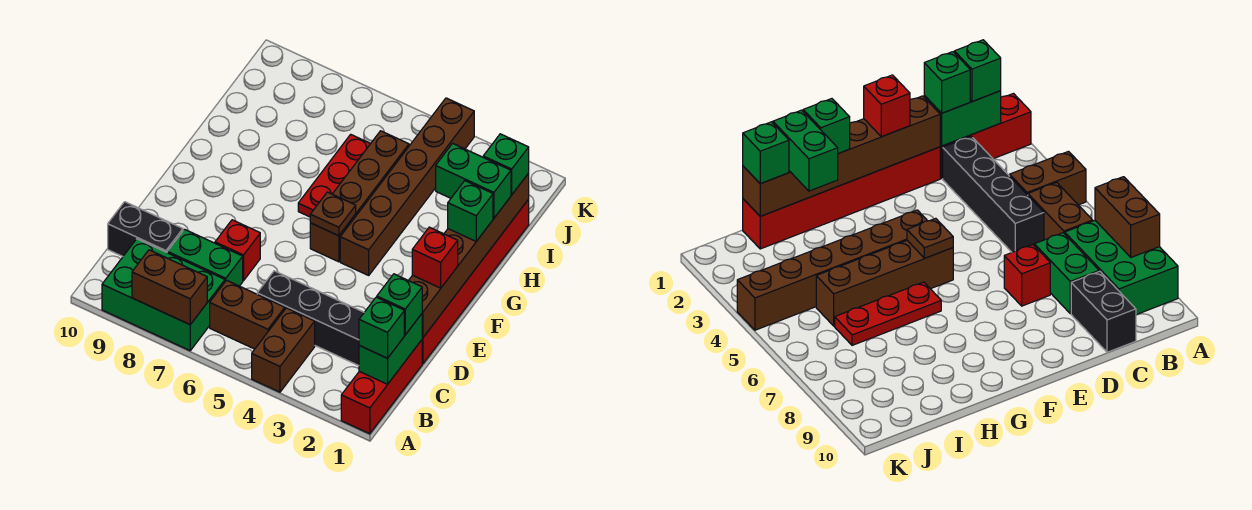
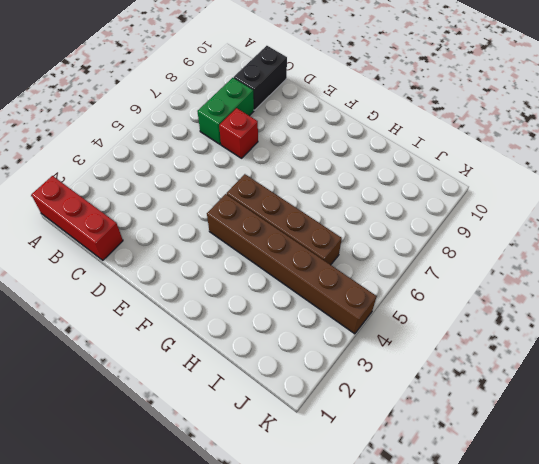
none -> brown 1x2 brick [252,308,315,392]
none -> green 2x3 brick [102,239,225,351]
none -> brown 1x2 brick [210,280,285,349]

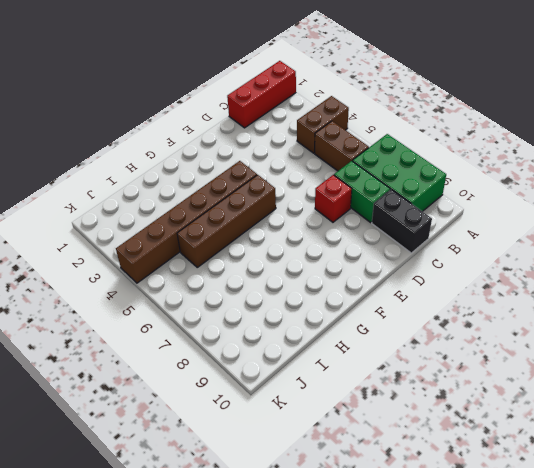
none -> black 1x4 brick [257,271,364,366]
none -> red 1x6 brick [422,199,529,364]
none -> red 1x3 plate [298,134,371,217]

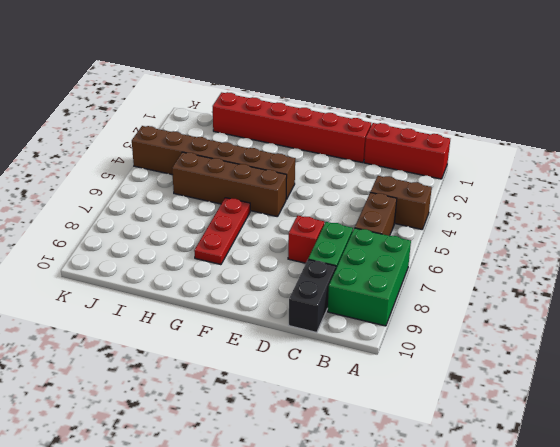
red 1x3 plate [194,198,250,265] -> red 1x3 plate turned to [298,134,371,217]
none -> black 1x4 brick [257,271,364,366]
none -> brown 1x2 brick [132,250,207,325]
none -> green 1x2 brick [359,314,422,384]

